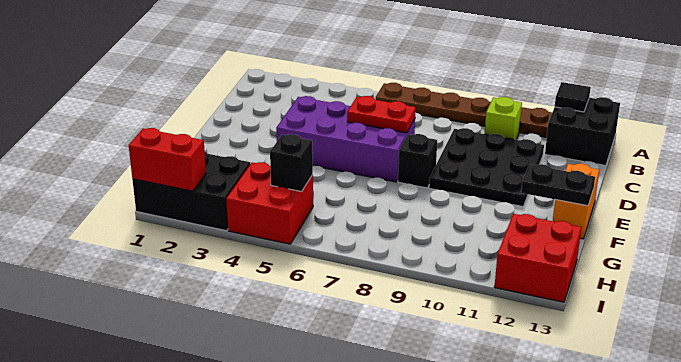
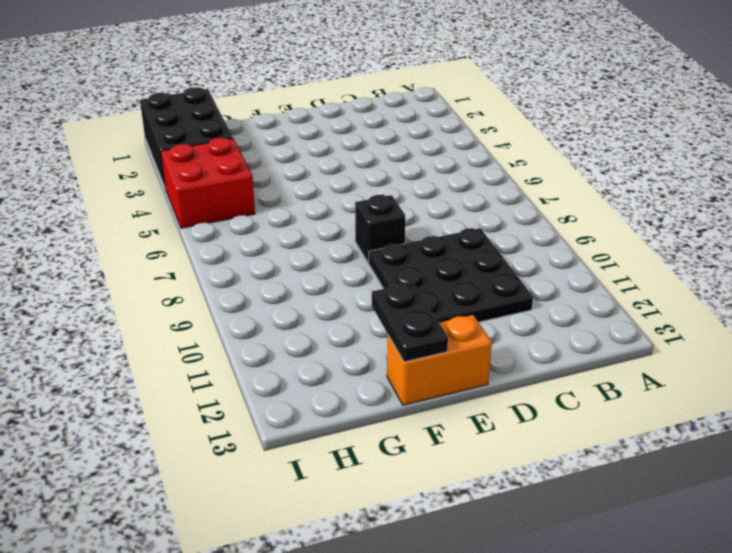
none -> brown 1x6 plate [376,83,552,137]
none -> black 2x2 brick [545,97,620,166]
none -> lime 1x1 brick [485,97,522,140]

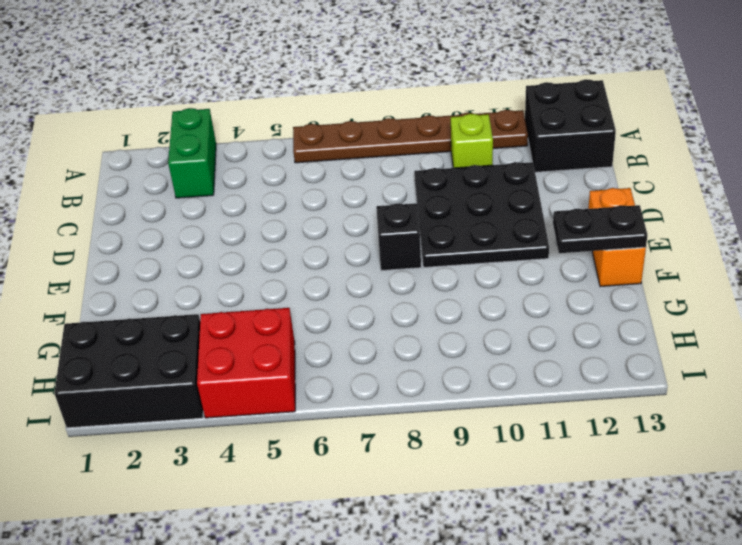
green 1x2 brick [168,108,216,198] -> none
none -> purple 2x4 brick [276,96,415,182]
none -> red 2x2 brick [495,214,581,302]
none -> black 1x1 tile [555,82,591,112]

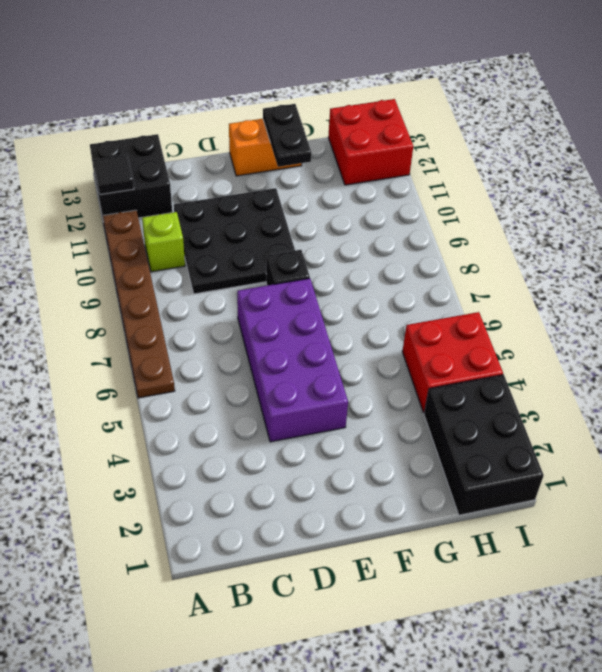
none -> red 1x2 plate [347,96,416,133]
none -> black 1x1 brick [270,134,313,192]
none -> red 1x2 brick [129,128,206,191]

